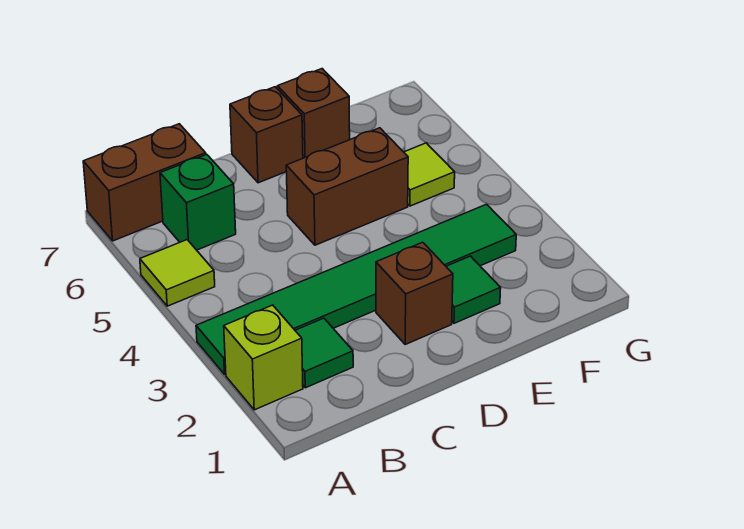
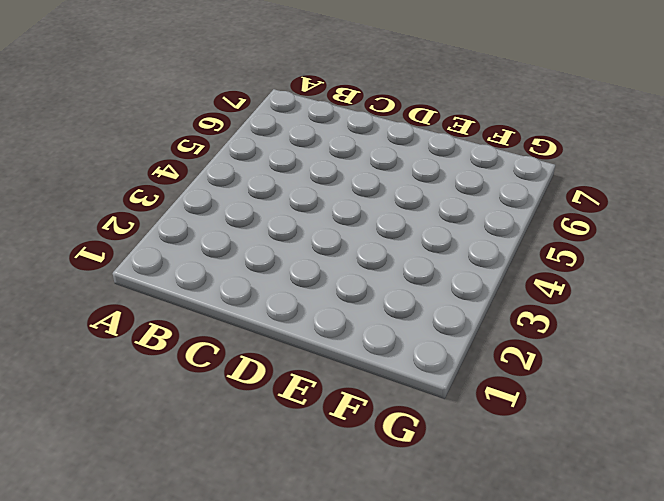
none -> lime 1x1 brick [224,305,303,410]
none -> green 1x6 tile [196,204,516,374]
none -> lime 1x1 tile [140,240,215,306]

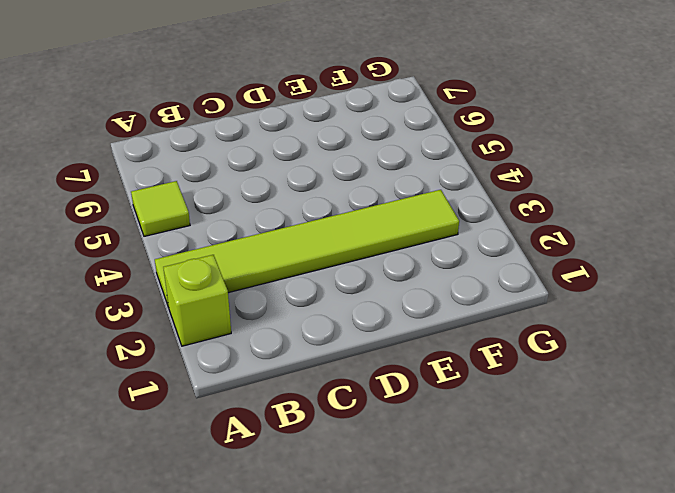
lime 1x6 tile [155,190,459,307] -> green 1x6 tile [196,204,516,374]
none -> brown 1x2 brick [83,124,206,241]
none -> green 1x1 tile [295,318,353,388]
none -> green 1x1 brick [160,154,236,250]

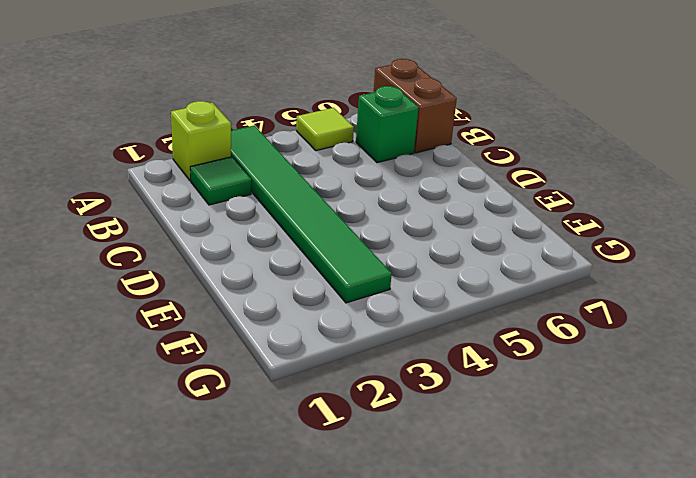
none -> brown 1x1 brick [376,242,453,344]
none -> brown 1x2 brick [286,128,408,245]
none -> brown 1x1 brick [230,87,303,183]

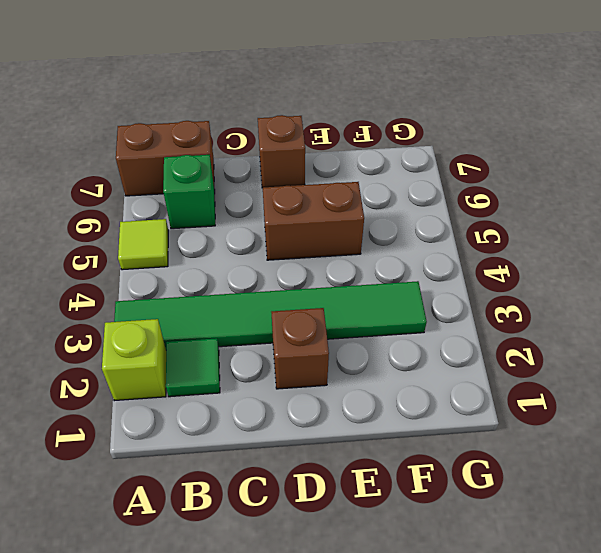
none -> green 1x1 tile [446,256,501,323]
none -> brown 1x1 brick [278,69,350,158]
none -> lime 1x1 tile [404,143,455,206]

